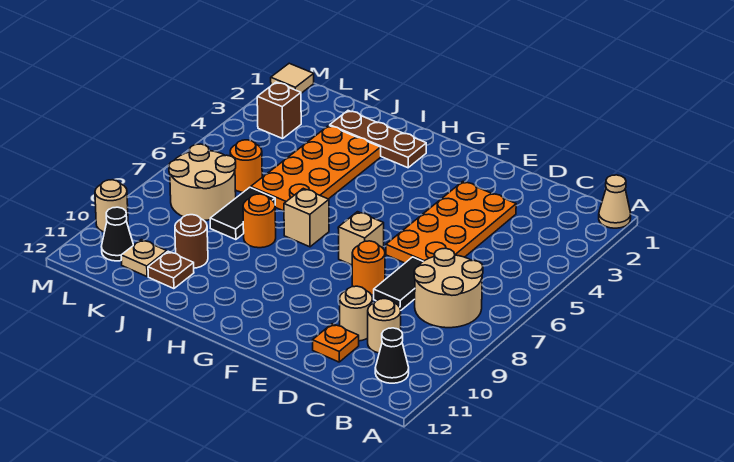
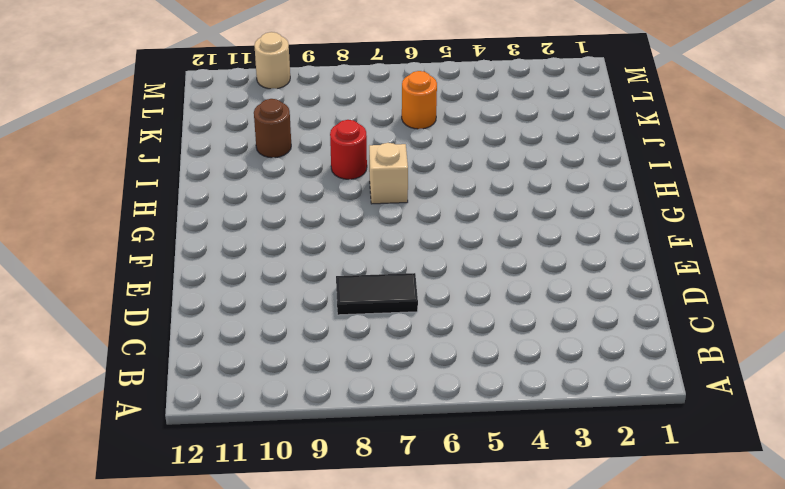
red 1x1 round brick [330,120,367,179] -> orange 1x1 round brick [243,194,276,248]
none -> tan 1x1 cone [599,175,631,228]
none -> tan 2x2 round brick [414,248,483,328]
none -> black 1x1 cone [375,328,409,383]

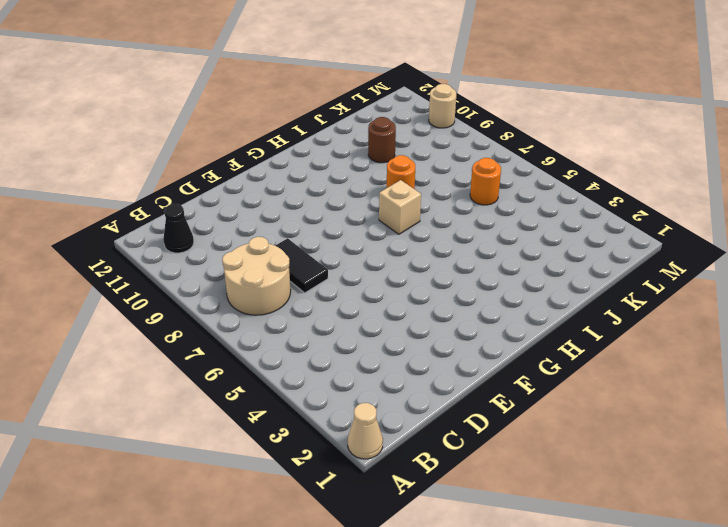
none -> tan 1x1 round brick [368,299,401,353]
none -> orange 2x4 plate [386,182,516,263]
none -> tan 1x1 round brick [340,286,373,341]

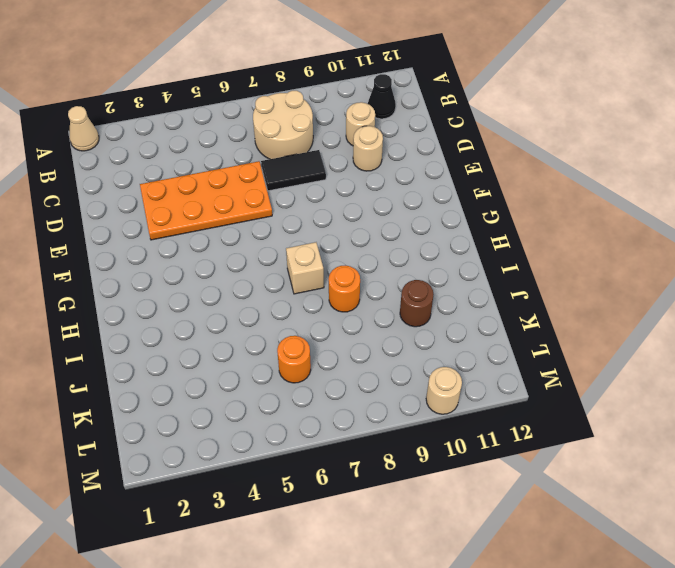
none -> orange 1x1 plate [313,324,359,362]
none -> orange 1x1 round brick [352,241,385,295]
none -> tan 1x1 brick [338,212,384,265]

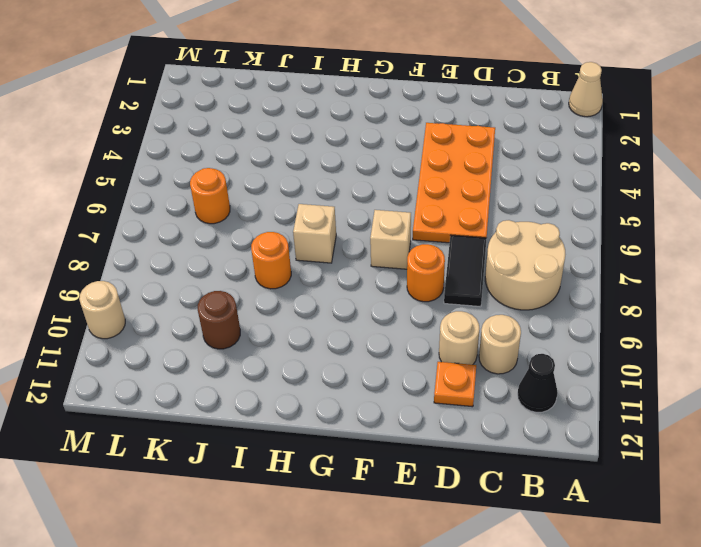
none -> brown 1x3 plate [330,111,426,168]
none -> orange 2x4 plate [251,126,381,211]
none -> black 1x2 tile [210,187,275,240]

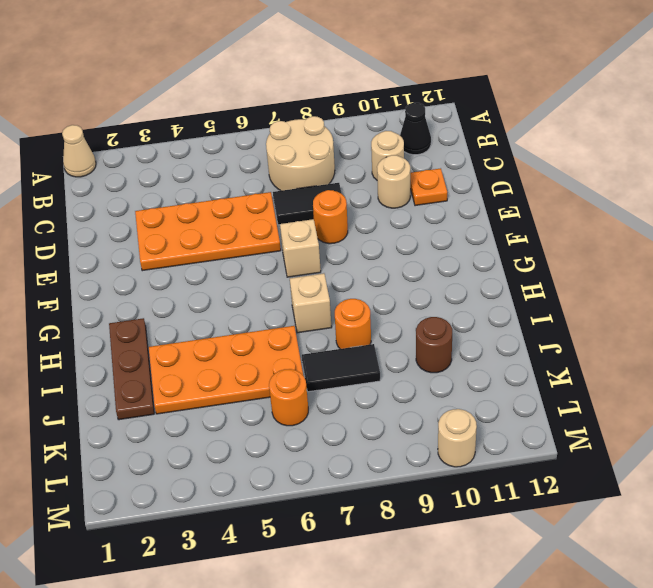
none -> brown 1x1 plate [148,251,194,289]
none -> tan 2x2 round brick [169,144,236,220]
none -> tan 1x1 plate [121,240,167,277]

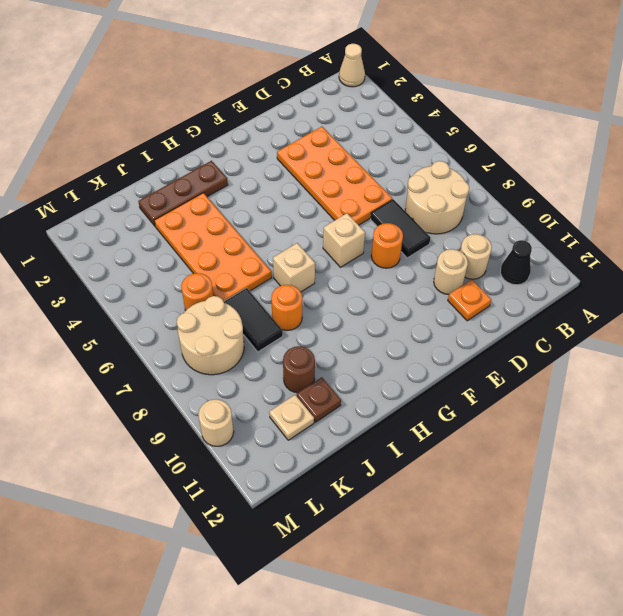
none -> brown 1x1 brick [257,82,301,139]
none -> black 1x1 cone [101,207,133,261]
none -> tan 1x1 tile [271,63,314,93]

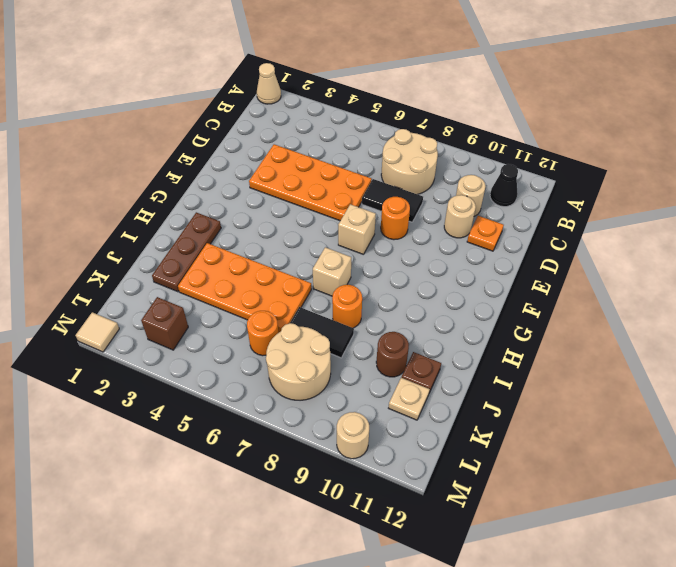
none -> black 1x1 cone [101,207,133,261]

